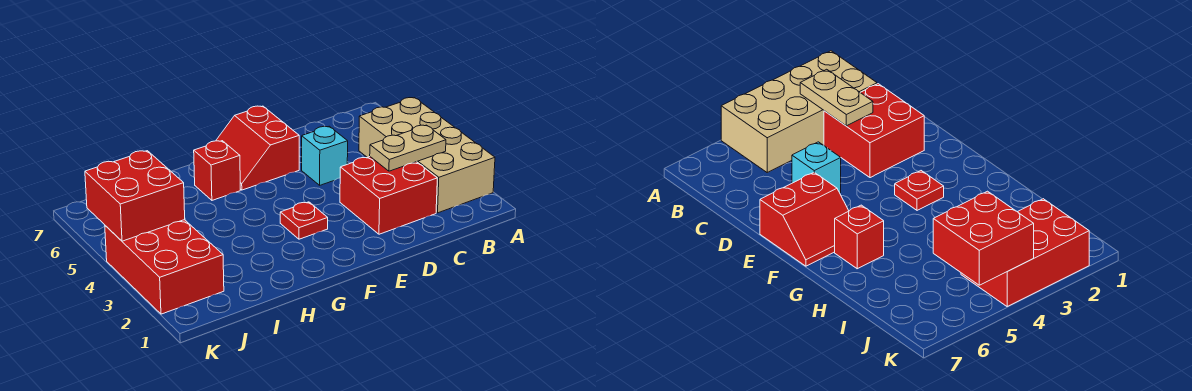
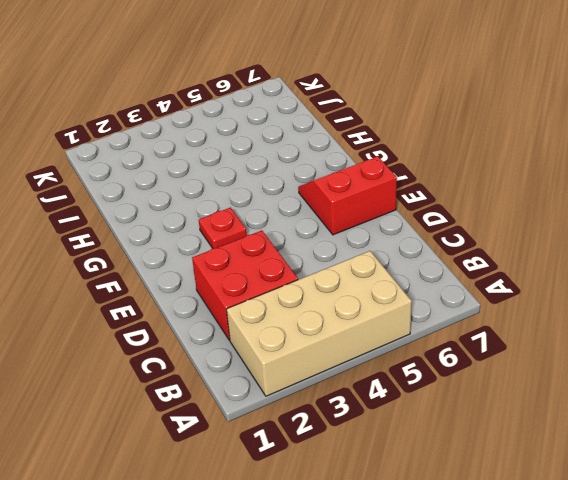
none -> cyan 1x1 brick [302,126,348,185]
none -> red 1x1 brick [194,141,240,200]

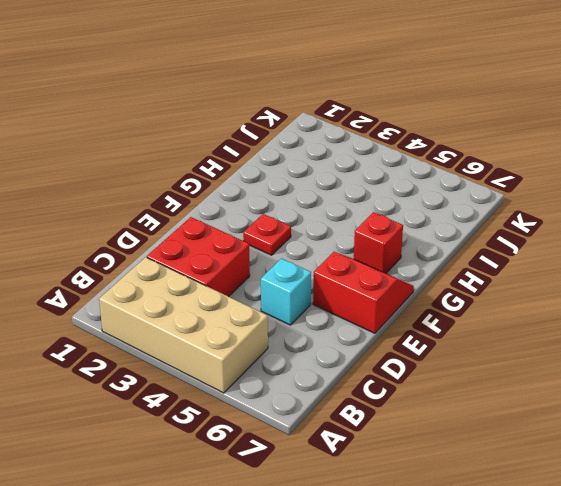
none -> red 2x3 brick [105,220,224,314]
none -> tan 1x2 plate [370,125,446,171]

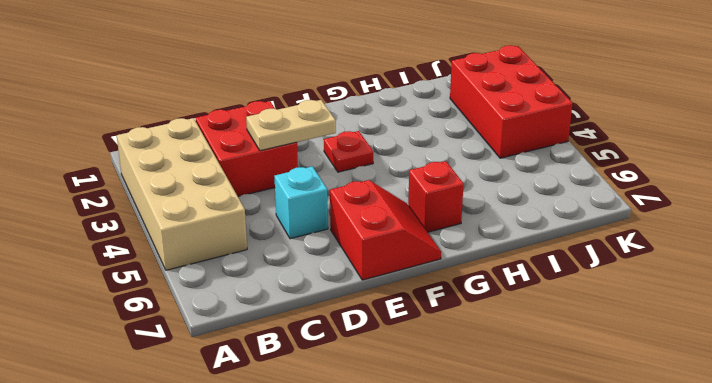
tan 1x2 plate [246,100,336,151] -> tan 1x2 plate moved to [370,125,446,171]
none -> red 2x2 brick [85,151,185,241]

